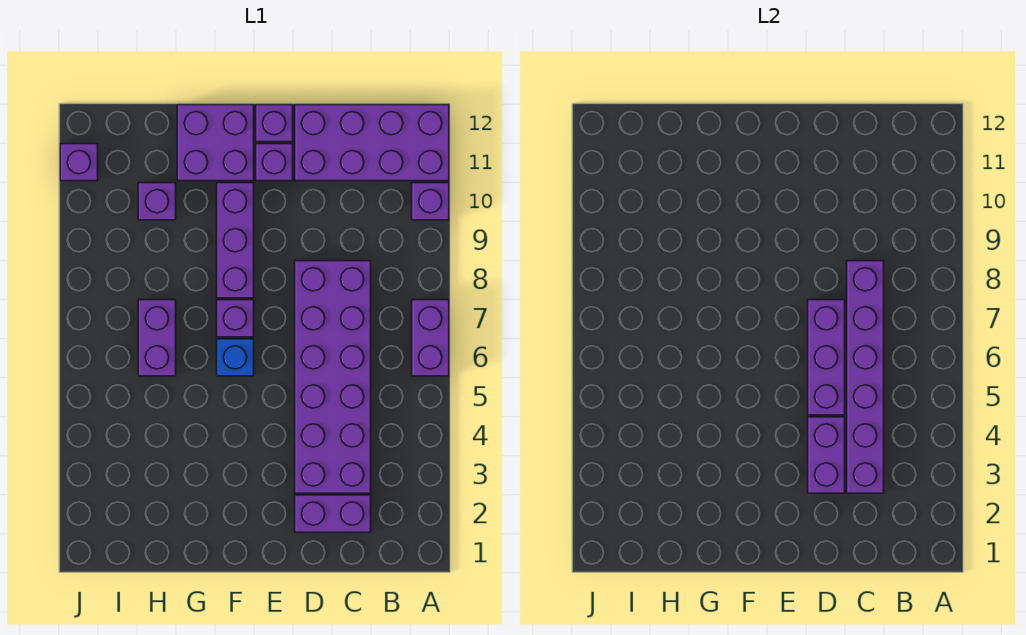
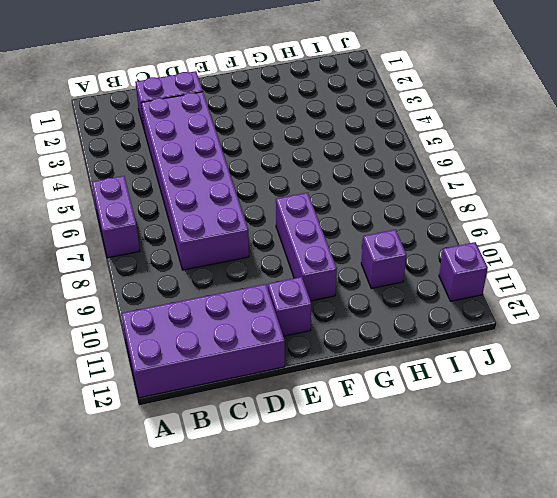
none -> purple 1x1 brick [412,183,449,220]
none -> purple 1x1 brick [256,105,293,142]
none -> blue 1x1 brick [217,339,254,376]

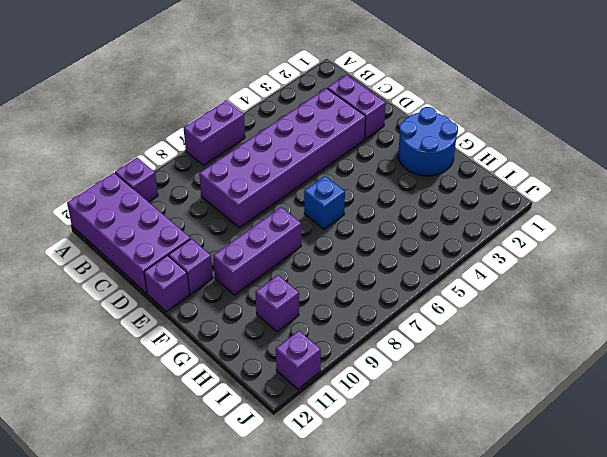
blue 2x2 round brick [398,107,458,176] -> none
none -> purple 1x1 brick [217,300,254,337]
none -> purple 2x2 brick [177,105,254,181]
none -> purple 1x2 brick [138,300,176,376]

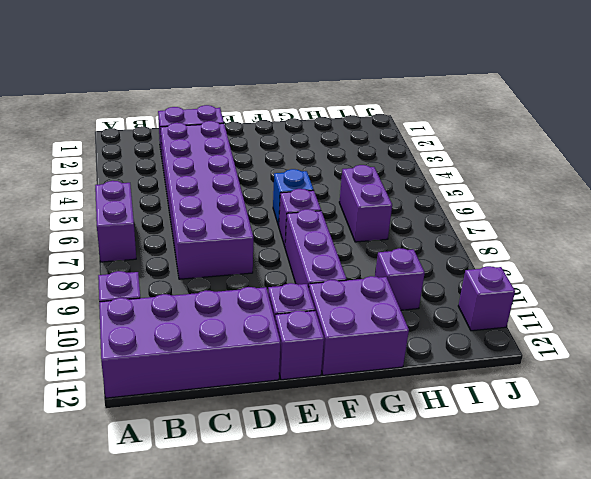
none -> purple 1x6 brick [847,261,884,493]
none -> purple 1x2 brick [808,417,845,493]
none -> purple 1x3 brick [808,300,845,415]

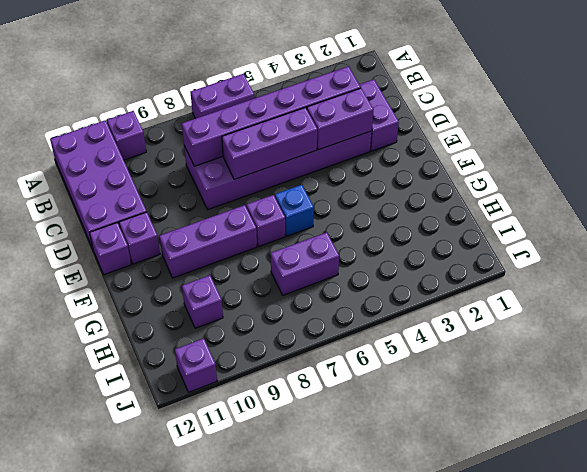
none -> purple 2x2 brick [177,105,254,181]

